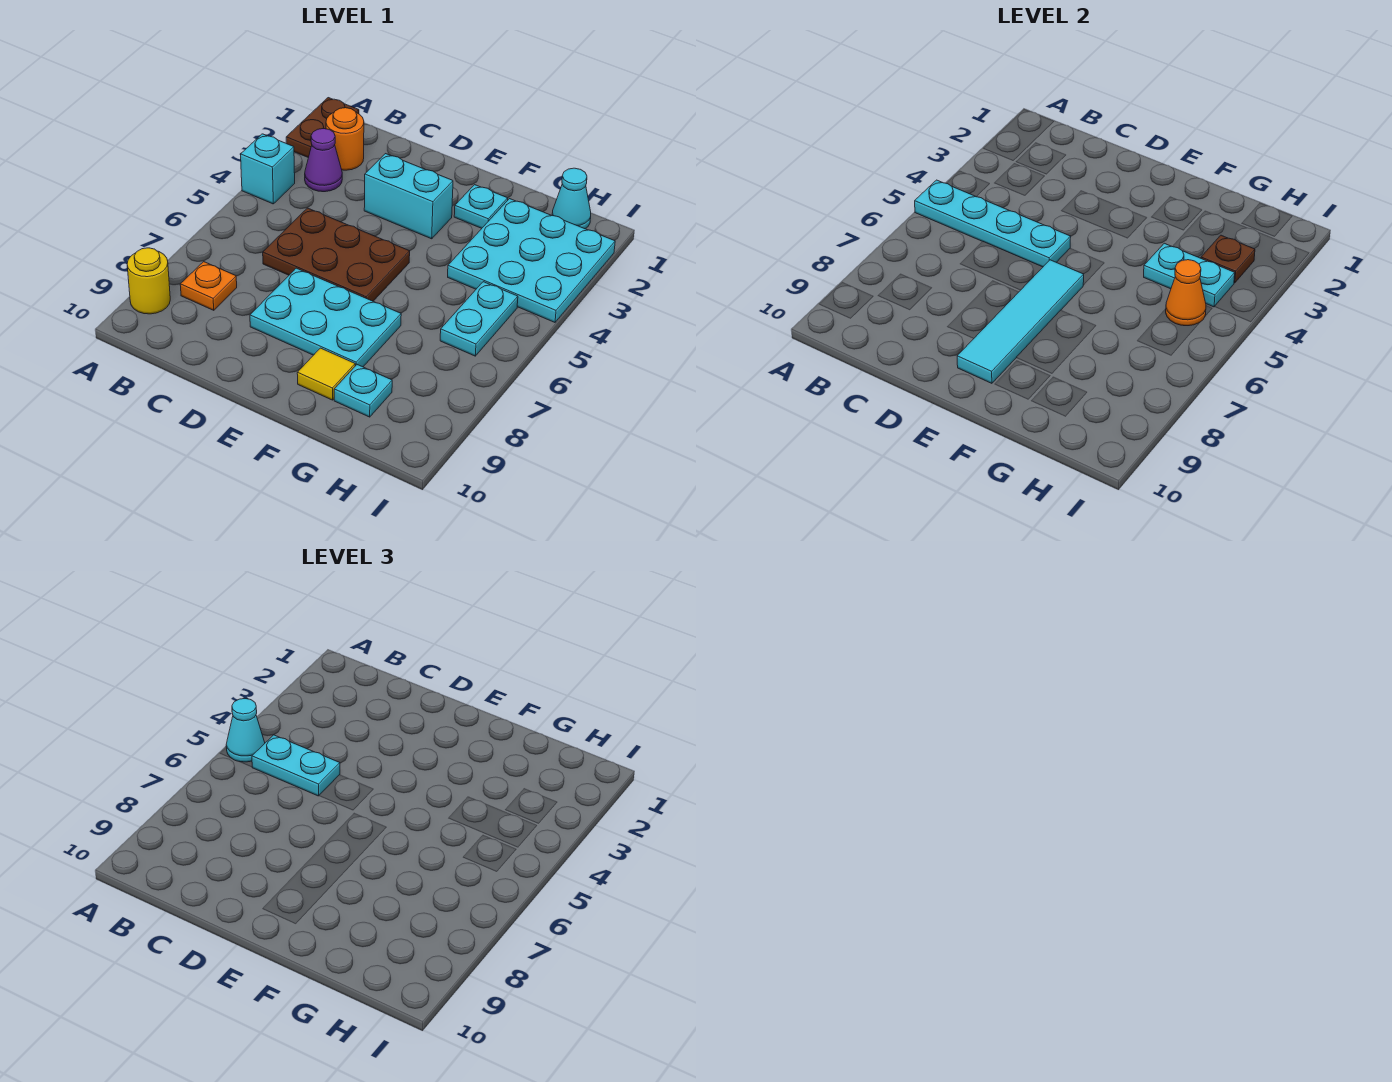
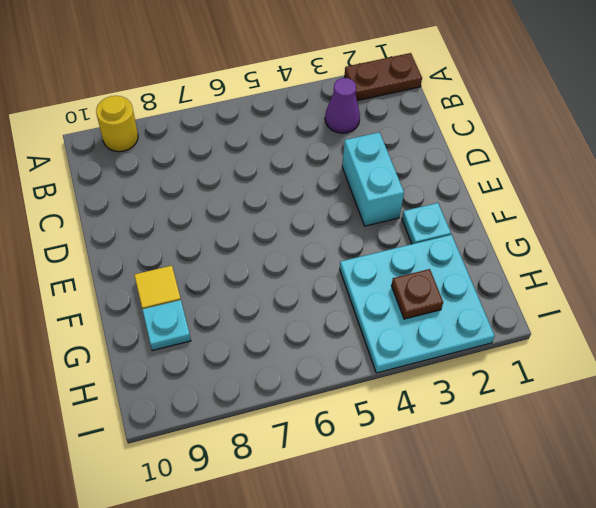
none -> cyan 1x1 brick [241,134,295,204]
none -> orange 1x1 round brick [326,108,364,170]
none -> orange 1x1 plate [180,262,237,310]

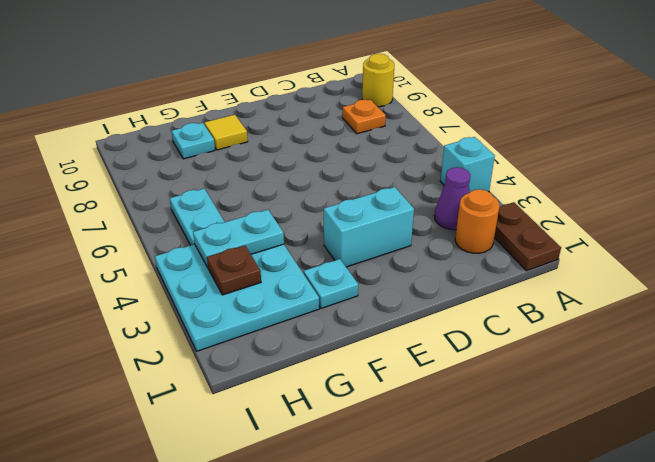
none -> brown 2x3 plate [263,208,410,301]
none -> cyan 2x3 plate [250,268,401,367]
none -> cyan 1x1 cone [552,168,591,229]

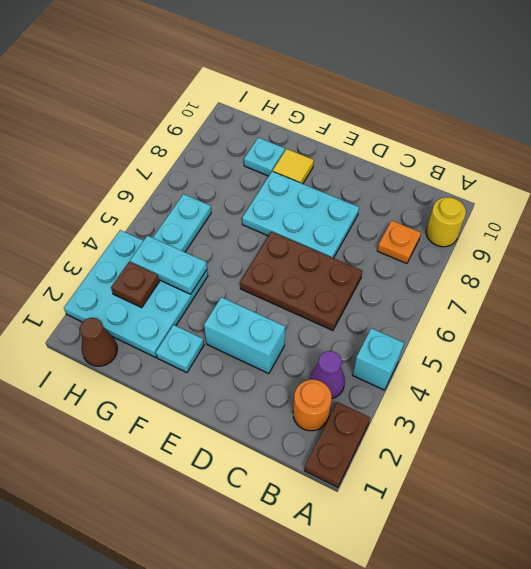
brown 1x1 cone [80,318,117,366] -> cyan 1x1 cone [552,168,591,229]
none -> cyan 1x4 plate [915,180,1071,267]
none -> cyan 1x4 tile [957,260,1084,383]
none -> orange 1x1 cone [1166,260,1206,326]

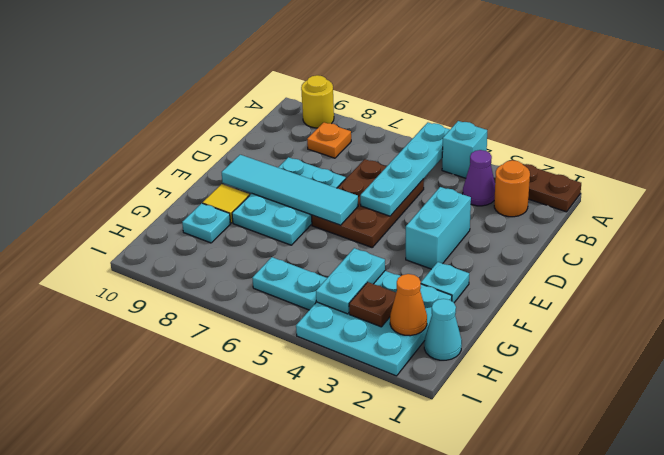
orange 1x1 cone [390,274,427,336] -> orange 1x1 cone moved to [1166,260,1206,326]
none -> cyan 1x1 cone [226,699,265,762]
none -> cyan 1x2 plate [252,735,340,796]

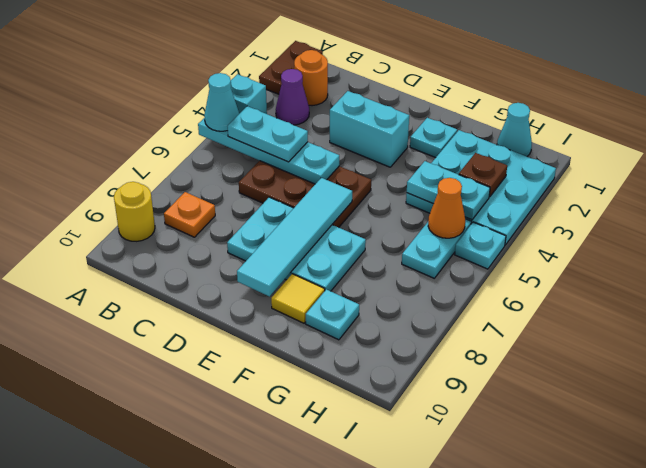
cyan 1x1 plate [455,222,506,269] -> none

